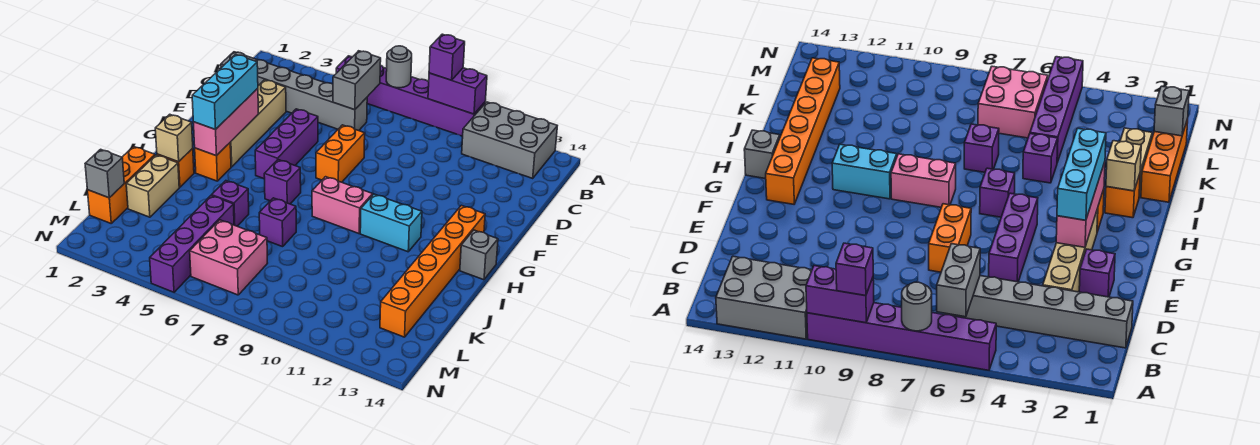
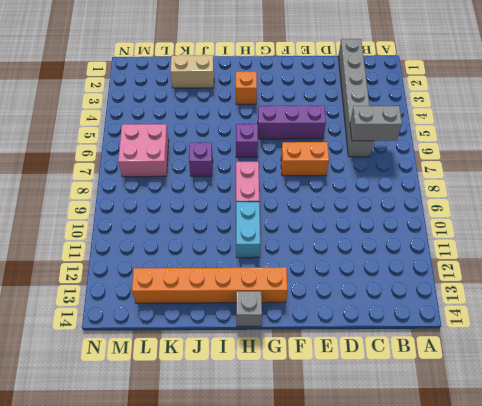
none -> purple 1x6 brick [336,56,485,136]
none -> grey 2x3 brick [462,102,557,178]
none -> tan 1x4 brick [230,80,286,167]

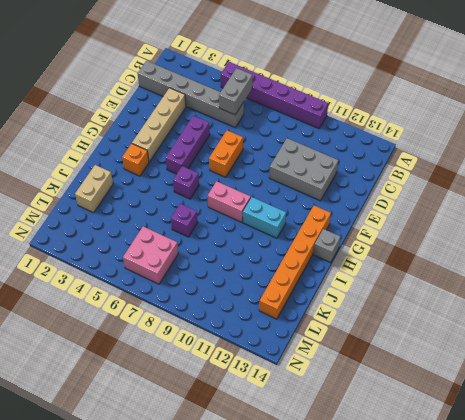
grey 2x3 brick [269,138,338,201] -> grey 2x3 brick moved to [462,102,557,178]
none -> purple 1x1 brick [1079,249,1115,297]
none -> orange 1x1 brick [157,148,194,187]
none -> orange 1x3 brick [88,147,155,223]

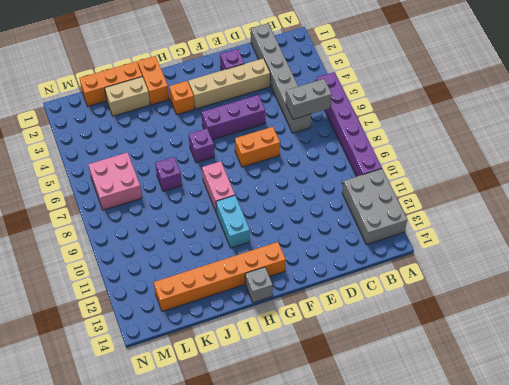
orange 1x2 brick [138,56,169,105] -> orange 1x1 brick [157,148,194,187]
none -> purple 1x1 brick [212,181,249,226]
none -> purple 1x4 brick [150,196,234,292]
none -> grey 1x1 round brick [386,46,412,88]

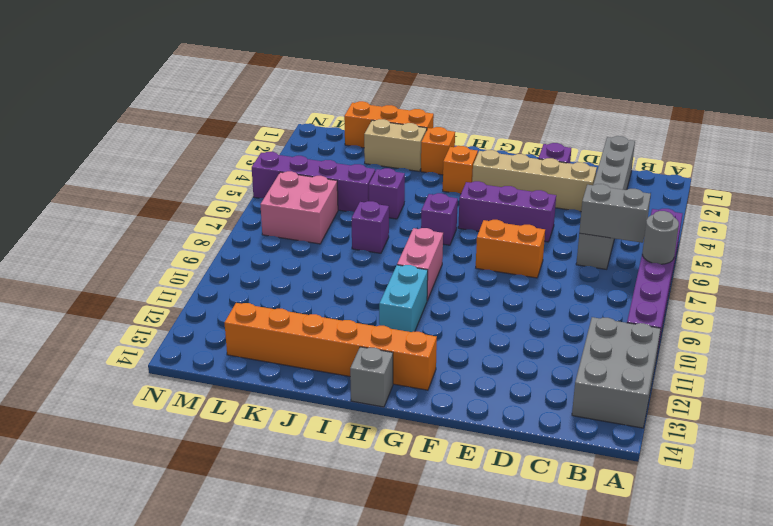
none -> purple 1x2 brick [428,68,487,114]
none -> pink 1x3 brick [193,89,258,156]
none -> tan 1x1 brick [155,114,193,162]

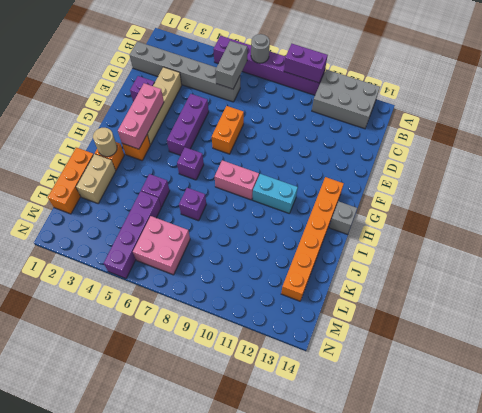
tan 1x1 round brick [93,128,117,157] -> tan 1x1 brick [155,114,193,162]
none -> grey 1x1 brick [85,149,124,198]
none -> purple 1x1 brick [429,34,465,80]
none -> cyan 1x3 brick [192,55,258,130]

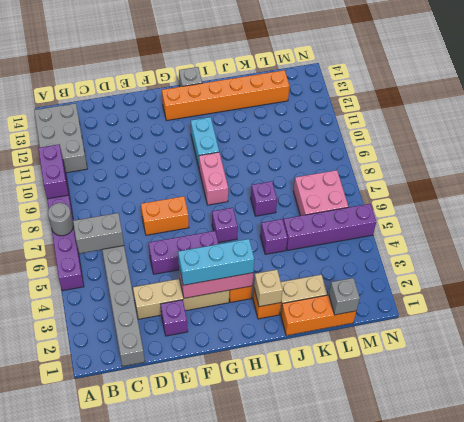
none -> purple 1x1 brick [429,34,465,80]

